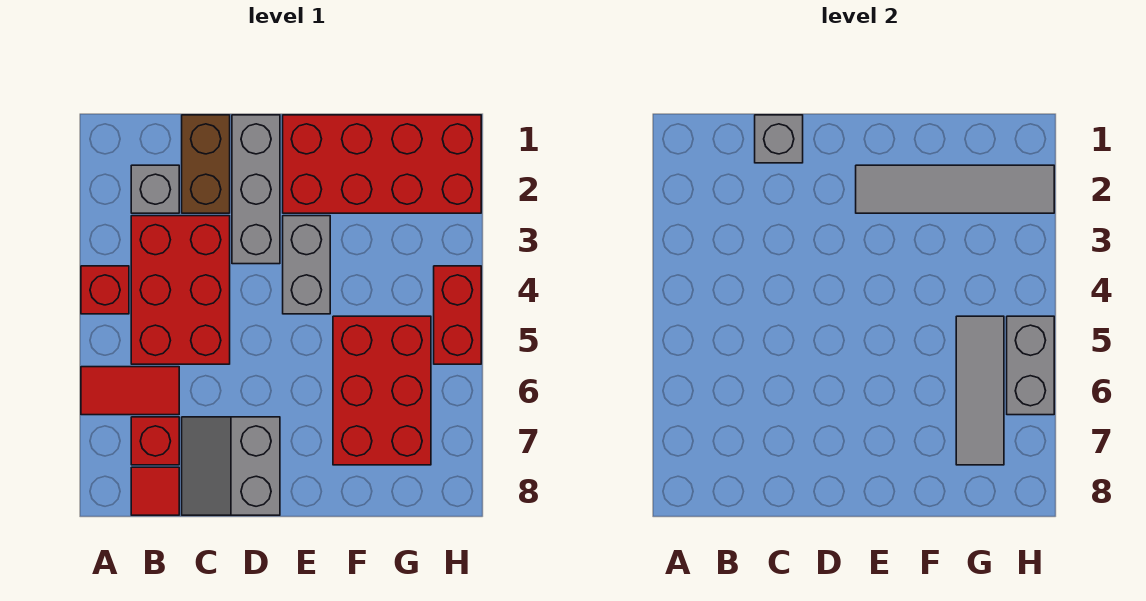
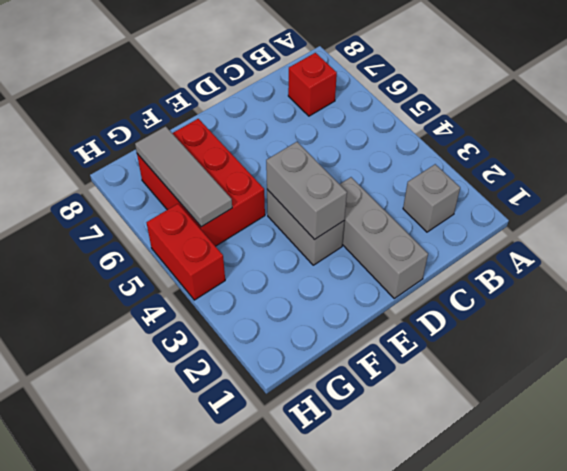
grey 1x2 brick [266,142,347,240] -> grey 1x2 brick moved to [1007,316,1054,415]
none -> red 1x1 brick [81,266,129,314]
none -> red 1x2 tile [81,367,179,415]
none -> red 2x3 brick [131,216,230,364]

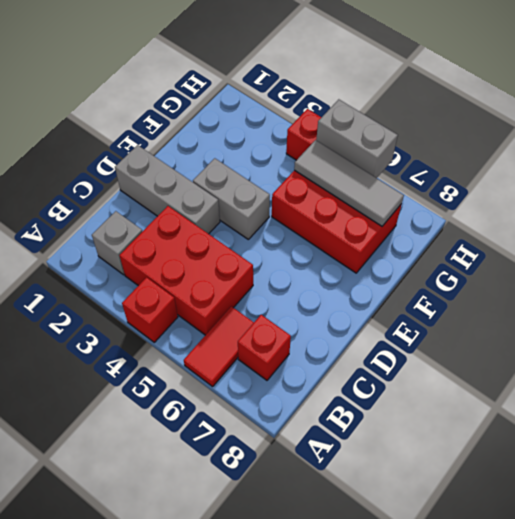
none -> red 1x1 tile [131,467,179,515]
none -> brown 1x2 brick [182,115,230,213]
none -> grey 2x2 slope [182,417,280,515]

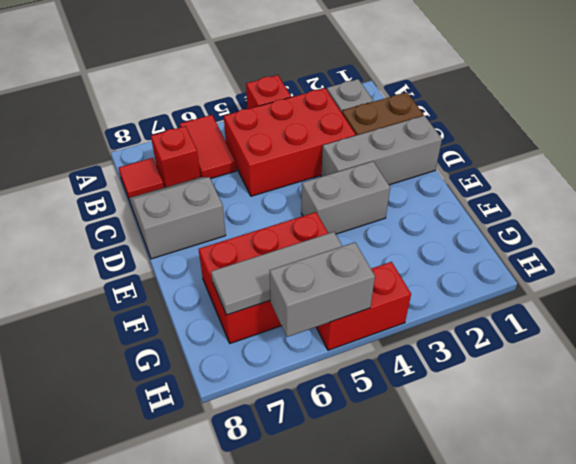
none -> red 2x4 brick [283,115,481,213]
none -> grey 1x1 brick [755,115,803,163]
none -> grey 1x4 tile [856,165,1054,213]

